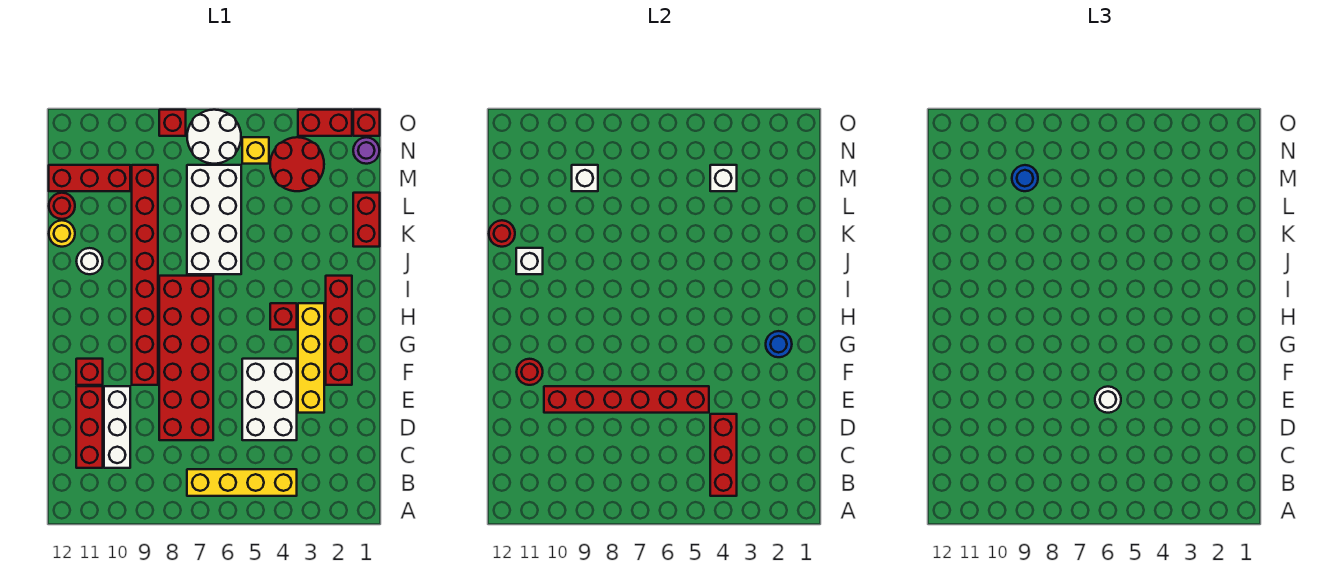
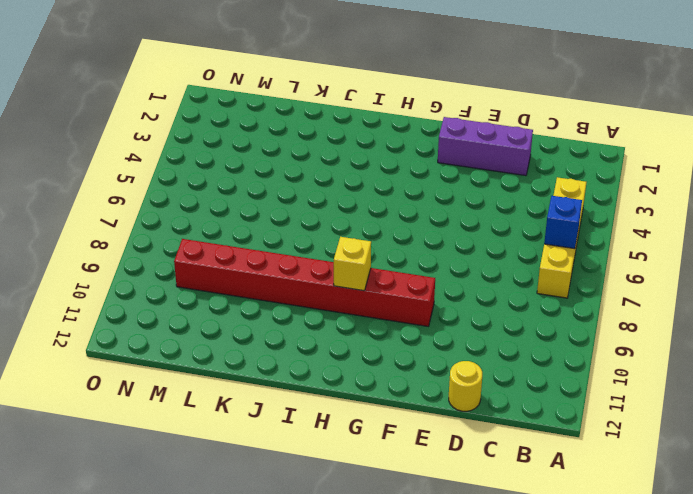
blue 1x1 brick [544,196,582,249] -> none
purple 1x3 brick [438,117,533,176] -> red 1x4 brick [326,276,352,385]
yellow 1x1 round brick [449,361,482,411] -> yellow 1x1 round brick moved to [49,220,75,247]
yellow 1x1 brick [334,237,371,291] -> yellow 1x1 brick moved to [242,137,269,164]
none -> white 1x3 brick [104,386,130,468]
none -> red 1x3 brick [76,386,103,468]
none -> white 2x3 brick [242,359,297,440]
none -> red 2x6 brick [159,276,213,440]

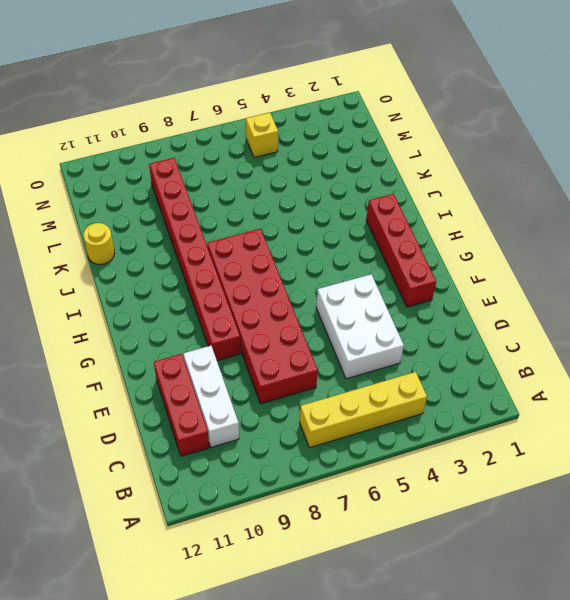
none -> yellow 1x4 brick [298,303,324,413]
none -> red 1x1 brick [76,359,103,385]
none -> red 1x1 brick [270,303,297,330]
none -> white 2x4 brick [187,165,241,274]

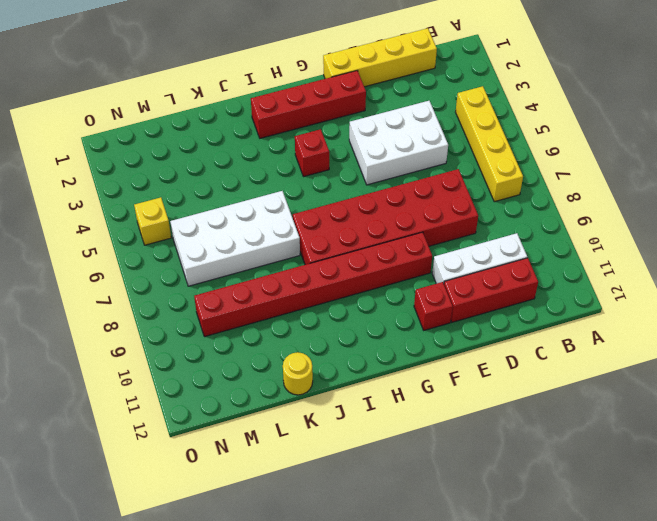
yellow 1x4 brick [323,28,437,87] -> yellow 1x4 brick moved to [298,303,324,413]
none -> white 1x1 round brick [76,248,103,274]
none -> red 1x2 brick [353,193,380,247]
none -> red 1x1 round brick [49,193,75,219]
none -> red 2x2 round brick [270,137,324,191]

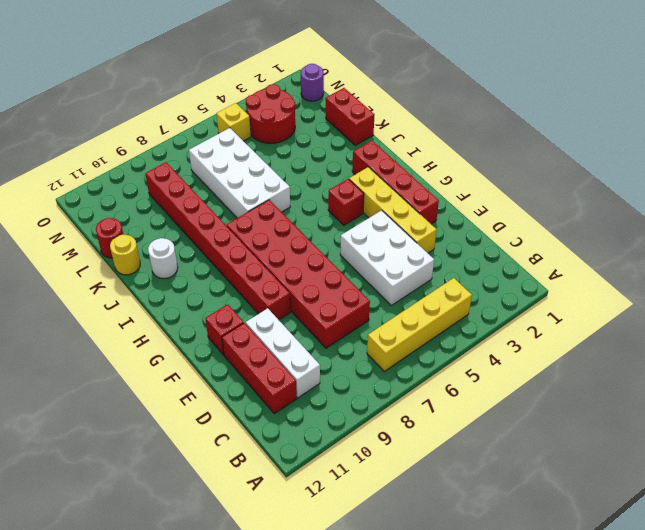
none -> red 1x3 brick [49,165,130,191]
none -> white 2x2 round brick [187,110,241,164]
none -> red 1x1 brick [353,110,380,136]
none -> red 1x2 brick [298,110,352,136]

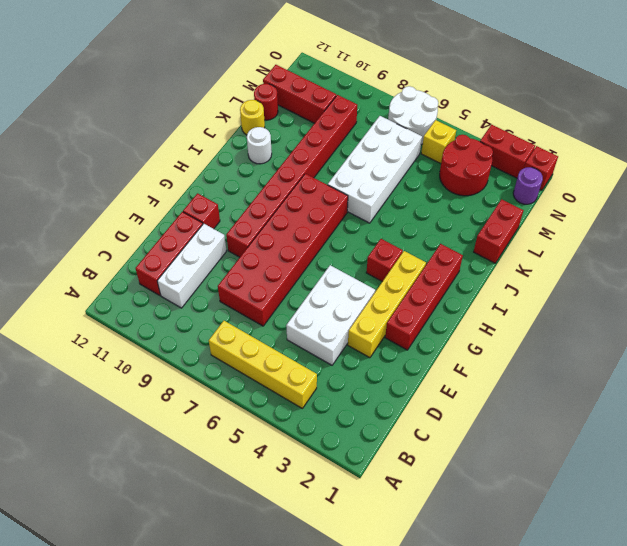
none -> red 1x1 brick [159,110,186,136]
none -> red 1x3 brick [710,414,737,496]
none -> red 1x6 brick [544,386,709,413]
none -> red 1x1 round brick [517,359,543,385]

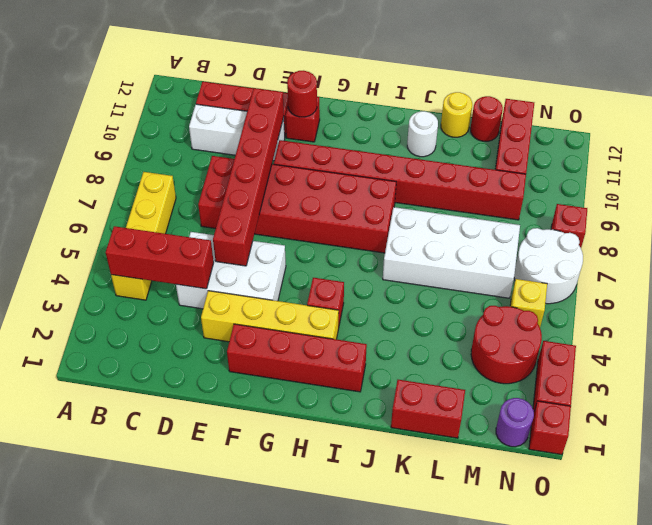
none -> blue 1x1 round brick [766,331,792,357]
none -> white 1x1 brick [516,248,543,274]
none -> red 1x1 round brick [489,220,515,247]
none -> white 1x1 brick [710,165,737,191]

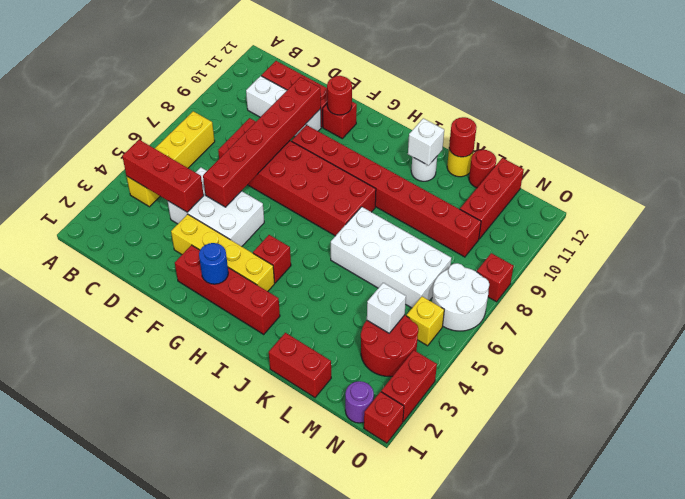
none -> white 1x1 brick [572,165,598,191]
none -> white 1x1 round brick [1095,387,1121,413]
none -> blue 1x1 round brick [1012,165,1038,191]

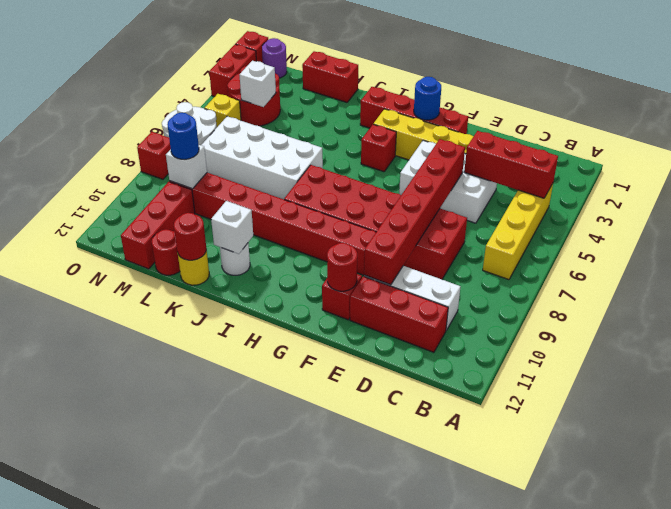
none -> white 1x1 round brick [1095,387,1121,413]

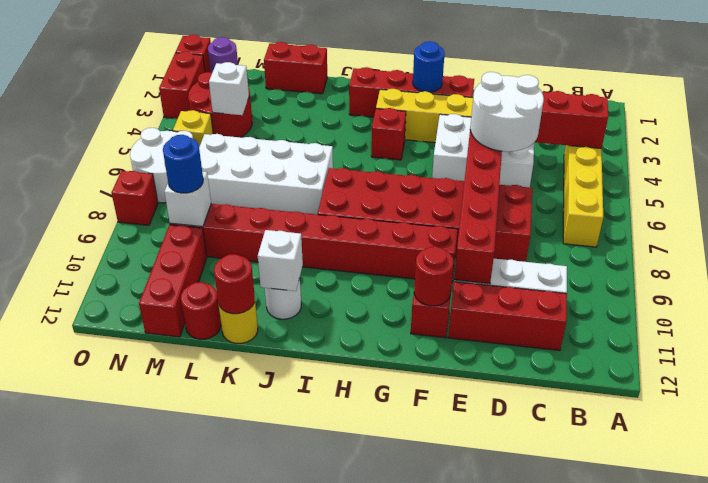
white 2x2 round brick [470,72,544,152] -> white 1x1 round brick [1095,387,1121,413]

